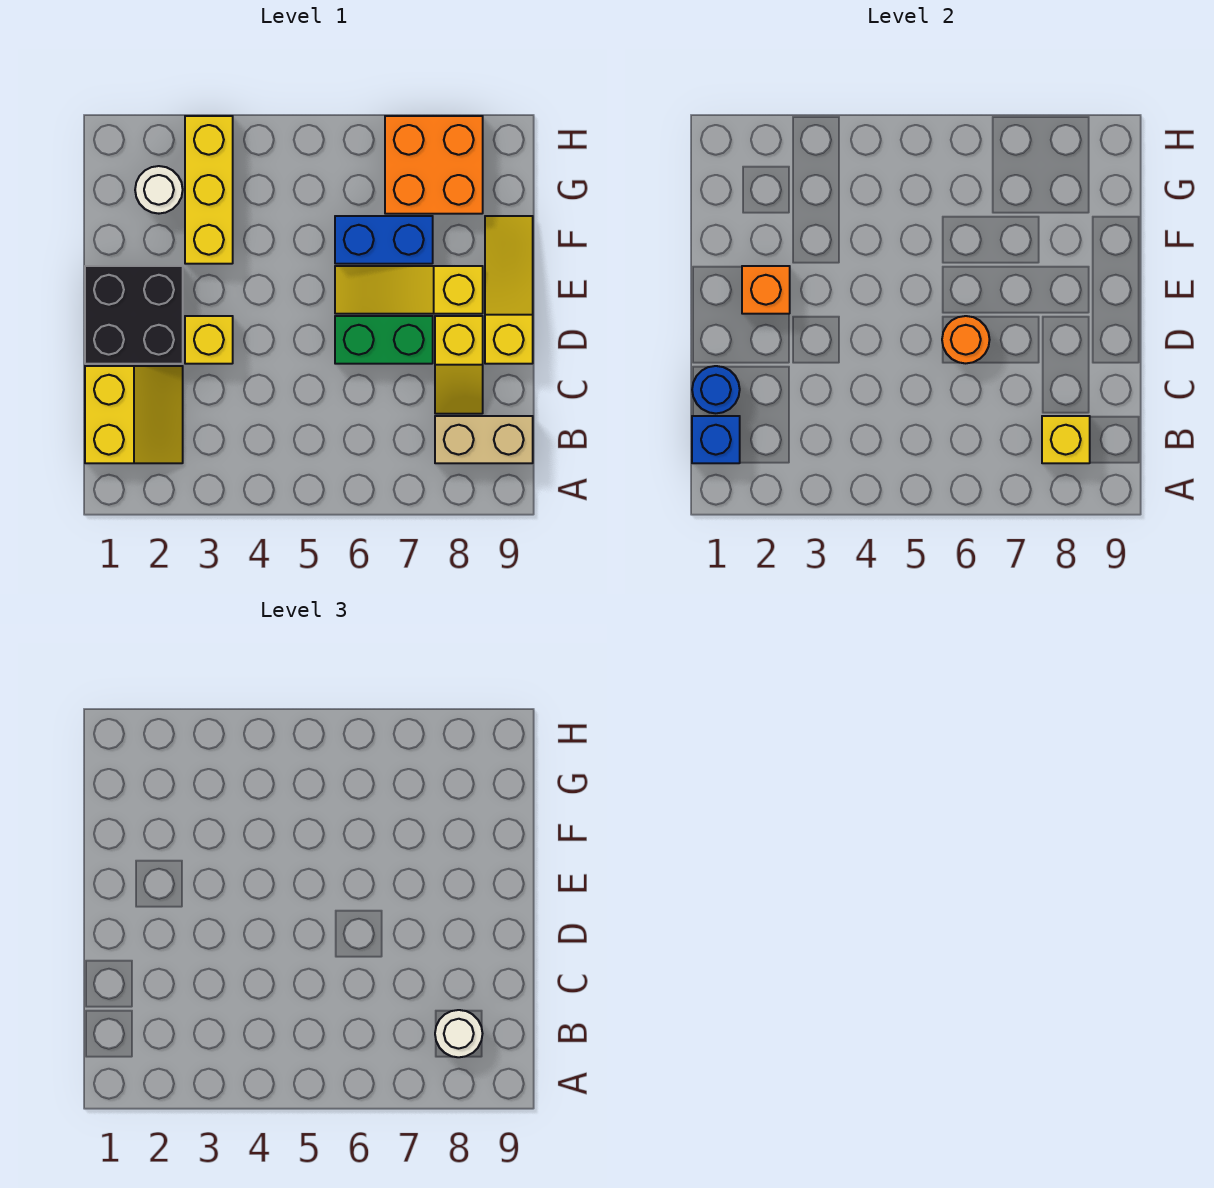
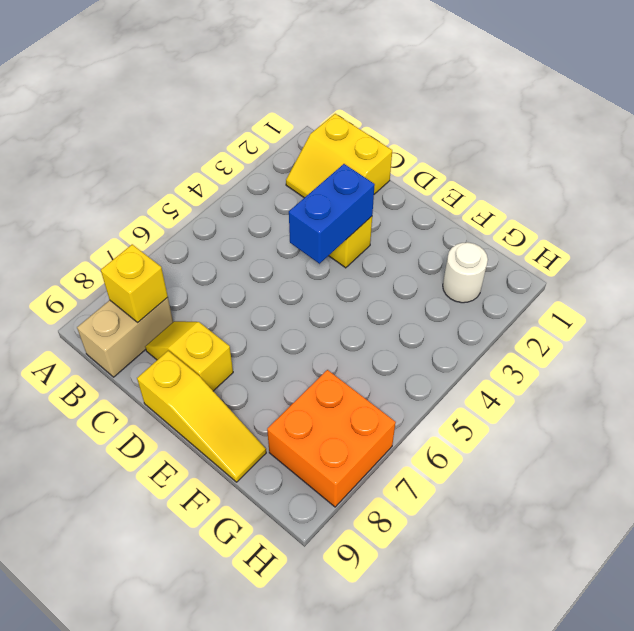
blue 1x2 brick [289,164,375,264] -> blue 1x2 brick moved to [335,216,433,264]
none -> black 2x2 brick [85,266,183,364]
none -> green 1x2 brick [335,316,433,364]
none -> yellow 1x3 slope [335,266,483,314]

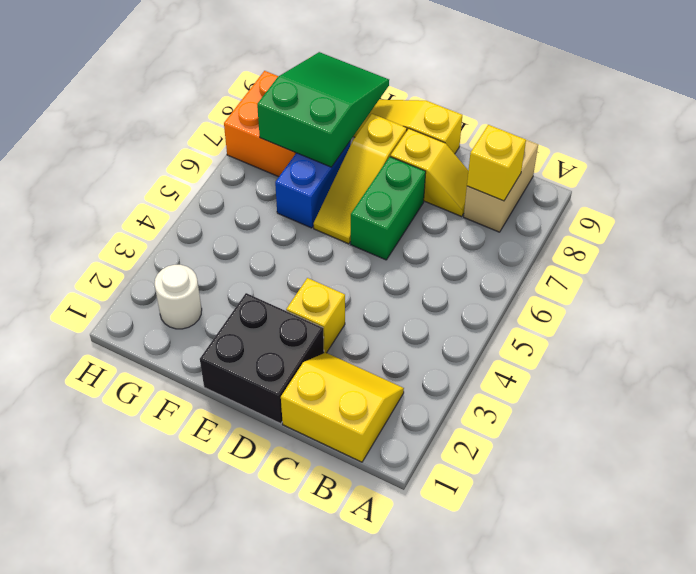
green 2x3 slope [257,52,389,167] -> none
none -> yellow 1x3 brick [185,116,233,264]
none -> blue 1x1 brick [692,416,740,463]
none -> blue 1x1 round brick [692,366,740,413]

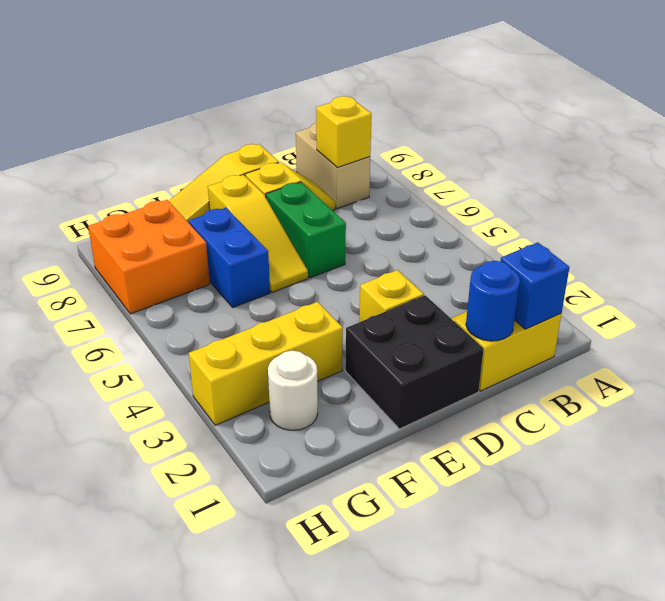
none -> orange 1x1 round brick [942,316,990,363]
none -> orange 1x1 brick [742,266,790,314]
none -> white 1x1 round brick [435,1010,483,1057]

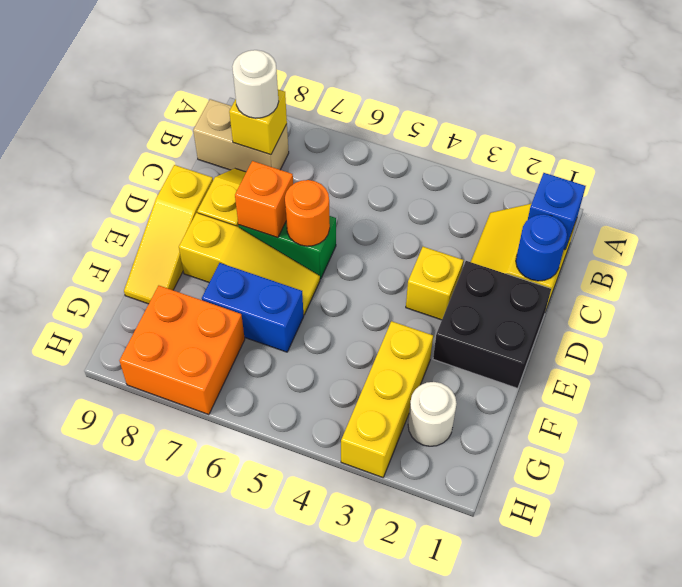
orange 1x1 brick [235,161,293,238] -> orange 1x1 brick moved to [742,266,790,314]

